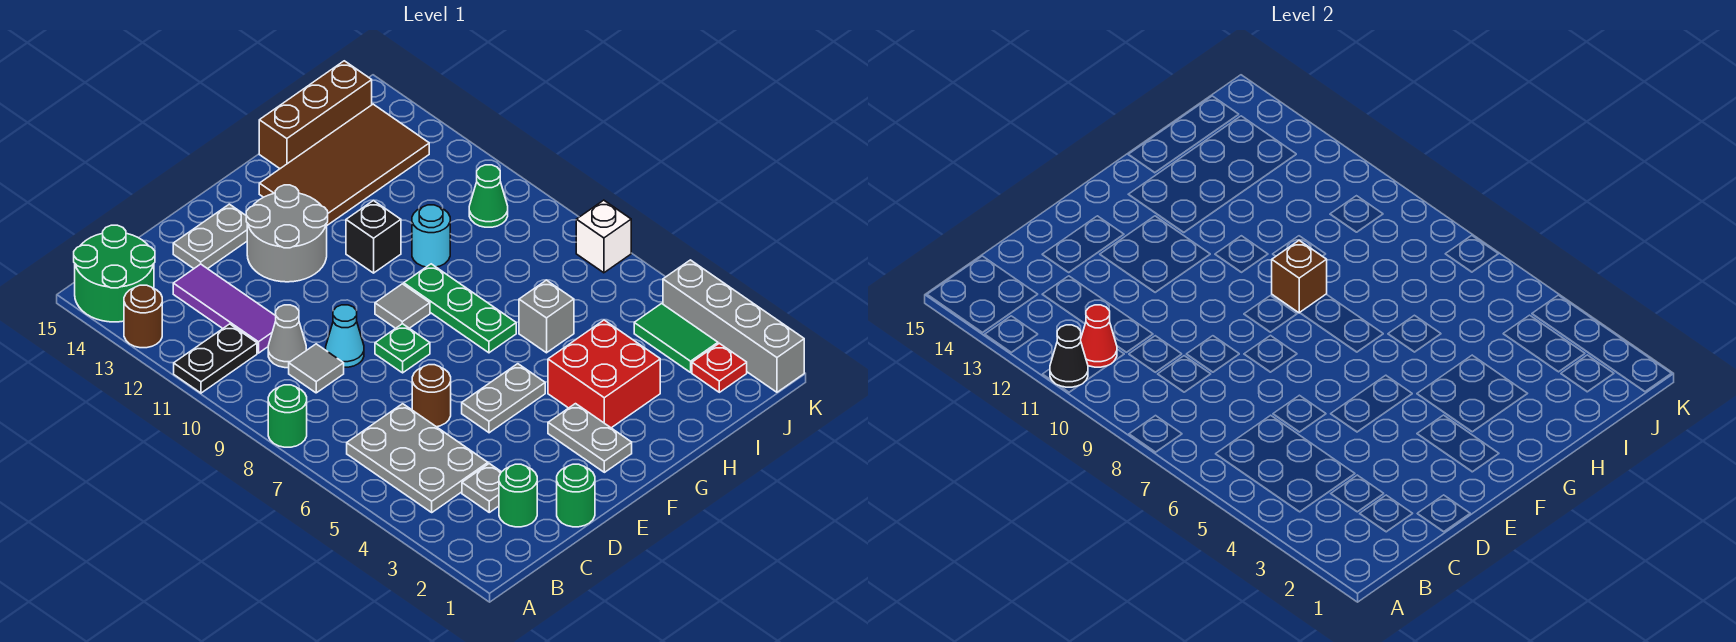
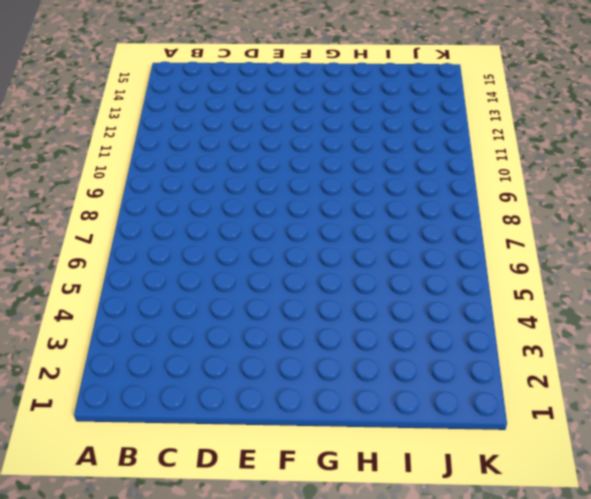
none -> green 1x1 round brick [268,385,307,447]
none -> black 1x2 plate [174,324,257,393]
none -> brown 1x1 round brick [124,285,162,348]
none -> green 2x2 round brick [74,225,155,322]

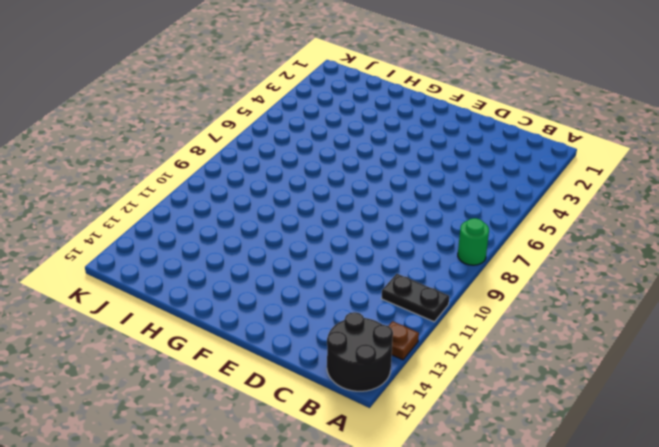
brown 1x1 plate [389,321,419,360] -> brown 1x1 round brick [124,285,162,348]
black 2x2 round brick [327,312,393,391] -> green 2x2 round brick [74,225,155,322]
none -> grey 2x3 plate [347,404,488,512]
none -> green 1x1 round brick [499,464,537,527]
none -> grey 1x1 plate [462,464,501,512]
none -> grey 1x1 tile [289,344,344,393]

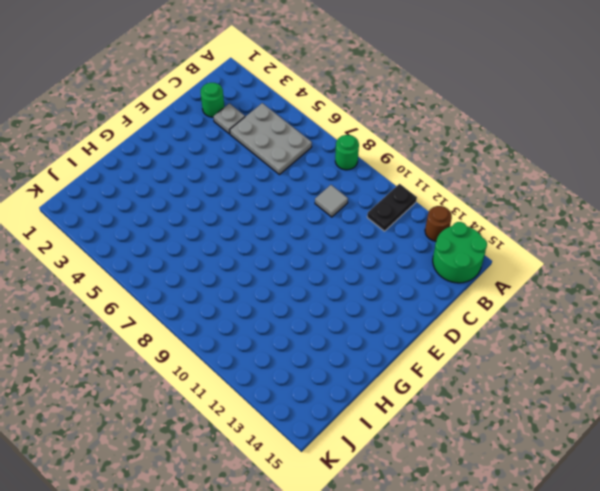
none -> grey 1x1 cone [268,305,306,368]
none -> purple 1x3 tile [173,264,276,353]
none -> green 1x1 round brick [557,464,595,527]
none -> brown 1x1 round brick [412,365,451,427]

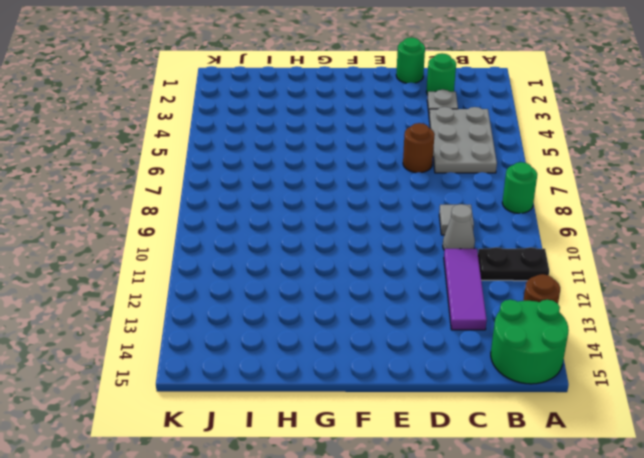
none -> cyan 1x1 cone [326,305,364,367]
none -> grey 1x2 plate [173,204,248,269]
none -> grey 1x2 plate [462,364,545,433]
none -> green 1x1 plate [375,324,430,373]

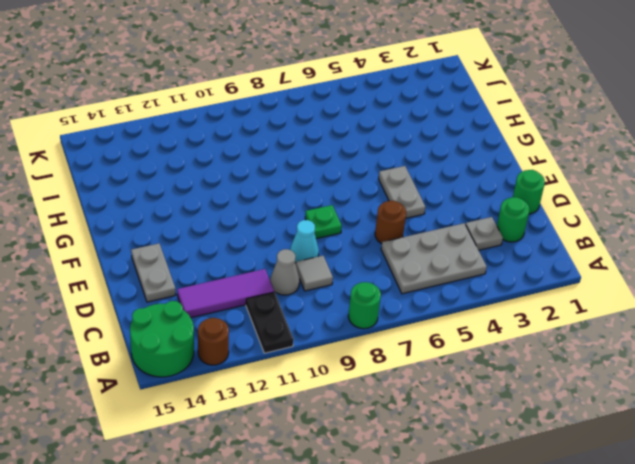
none -> grey 2x2 round brick [246,185,328,282]
none -> grey 1x2 plate [548,404,632,472]
none -> grey 1x1 tile [375,284,430,328]
none -> red 2x2 brick [548,320,660,428]

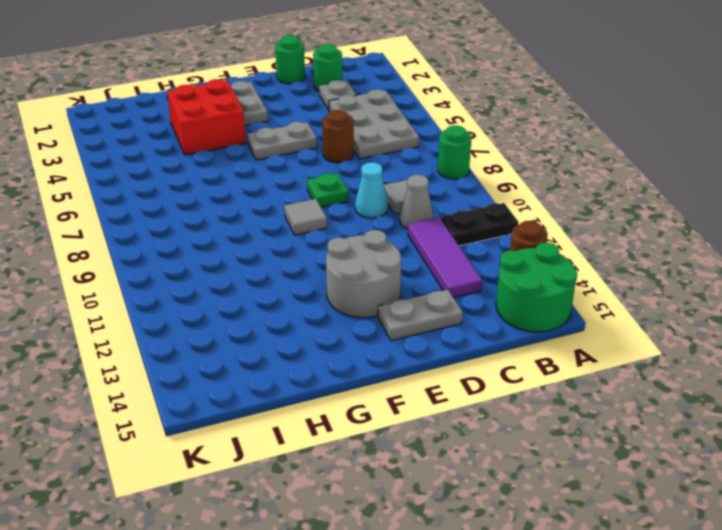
none -> green 1x3 plate [404,264,516,353]
none -> black 1x1 brick [346,200,401,273]
none -> brown 2x4 tile [259,104,429,225]
none -> grey 1x1 brick [519,280,574,353]

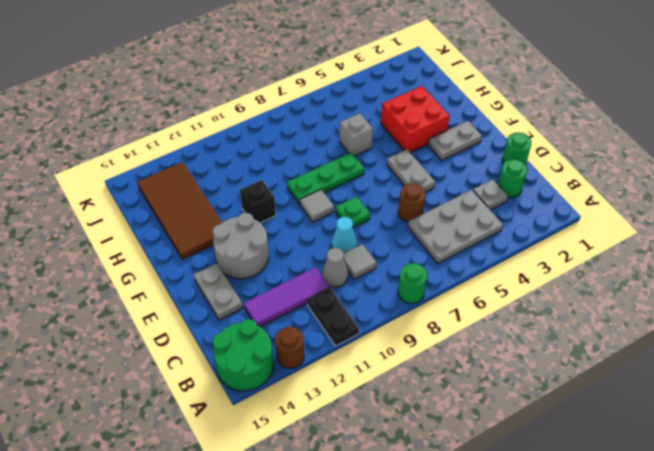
none -> cyan 1x1 round brick [412,205,450,267]
none -> brown 1x3 brick [259,61,372,169]
none -> red 1x1 plate [692,343,747,392]
none -> green 1x2 tile [634,304,718,372]

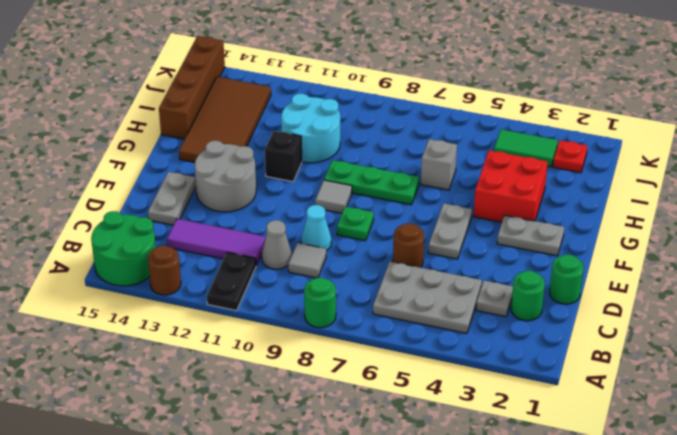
cyan 2x2 round brick [281,94,340,163] -> cyan 1x1 round brick [412,205,450,267]
brown 1x4 brick [159,36,225,139] -> brown 1x3 brick [259,61,372,169]
none -> green 1x1 cone [469,165,508,227]
none -> grey 1x4 brick [663,260,804,392]
none -> white 1x1 brick [576,200,631,273]
none -> black 1x1 cone [1050,325,1088,387]

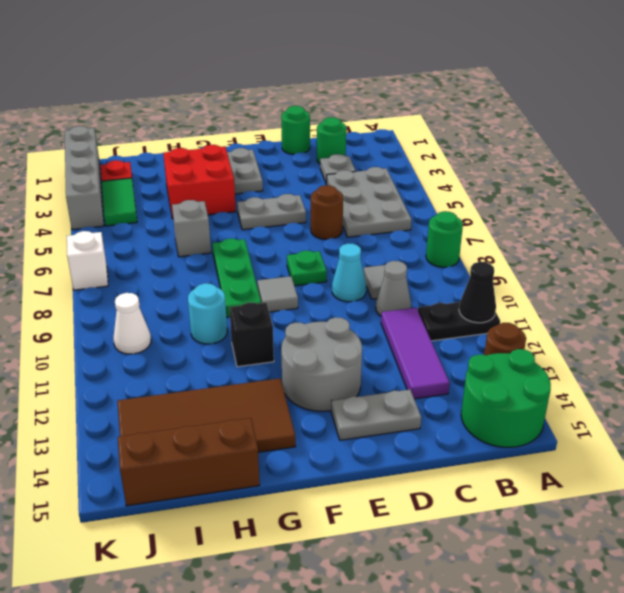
white 1x1 cone [113,293,151,354] -> green 1x1 cone [469,165,508,227]
none -> red 1x1 cone [1081,305,1117,367]
none -> brown 1x1 brick [1272,241,1327,313]

